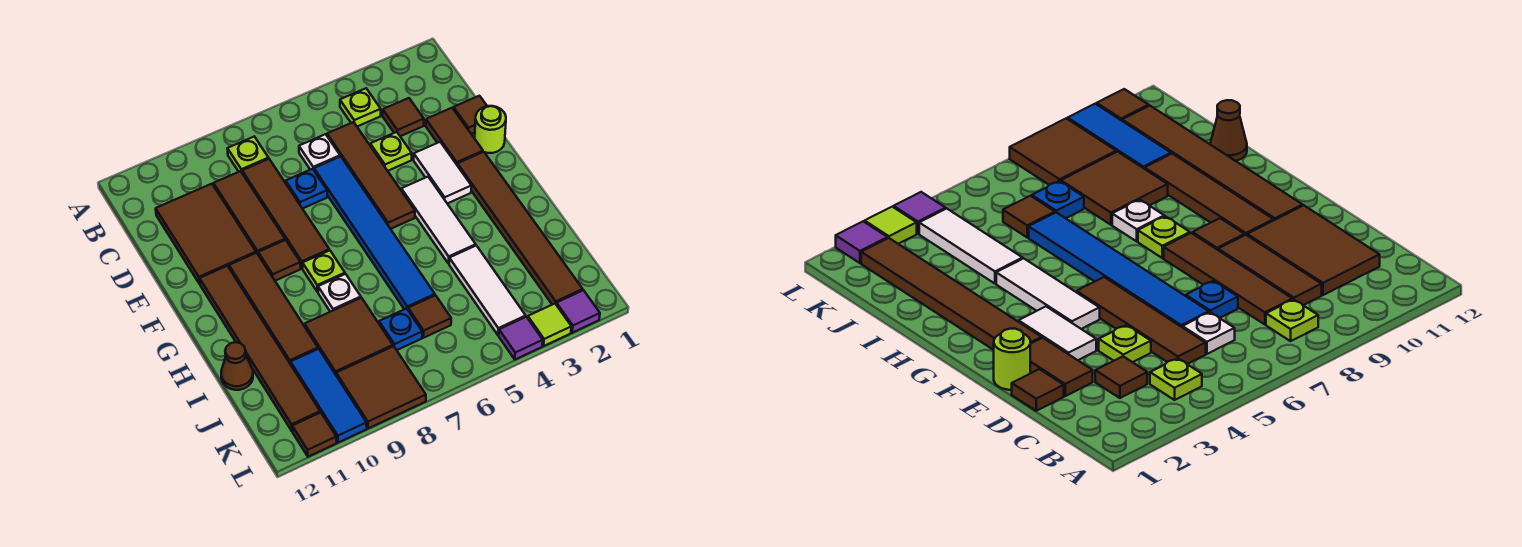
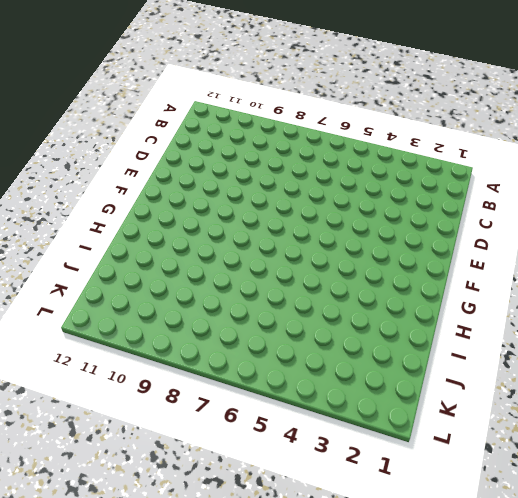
none -> lime 1x1 plate [340,88,381,126]
none -> lime 1x1 plate [227,137,269,172]
none -> brown 1x1 tile [383,98,424,136]
none -> brown 1x4 tile [327,122,415,229]

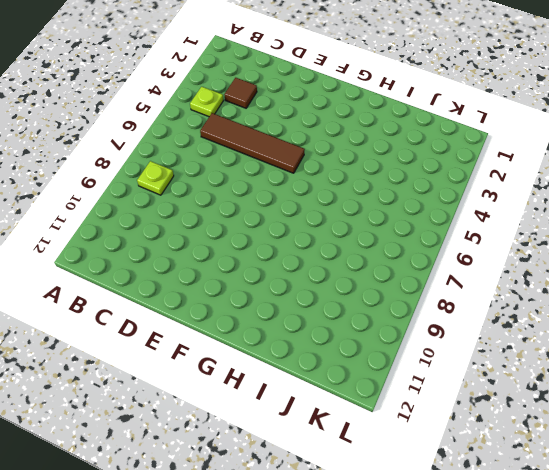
none -> white 1x1 plate [299,134,340,170]
none -> brown 1x4 tile [242,159,329,269]
none -> brown 1x3 tile [214,171,285,254]
none -> brown 2x3 tile [156,184,256,284]

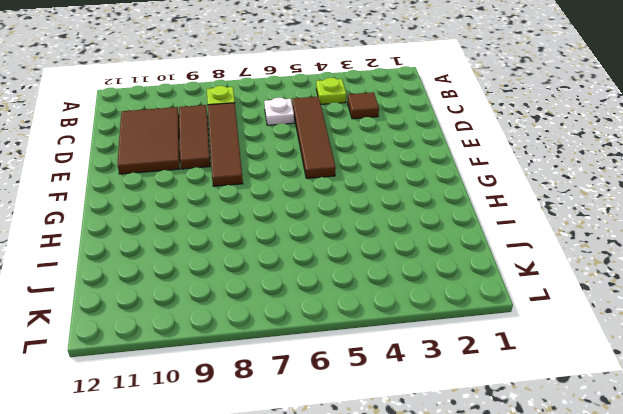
none -> brown 1x1 tile [453,96,487,134]
none -> brown 1x2 tile [426,108,483,164]
none -> lime 1x1 plate [370,132,412,171]
none -> blue 1x6 tile [314,156,435,309]

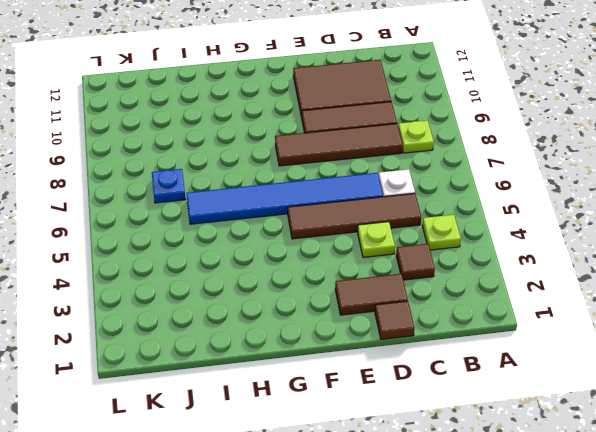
none -> blue 1x1 plate [286,169,327,209]
none -> lime 1x1 round brick [475,106,506,153]
none -> white 1x2 tile [414,142,471,204]
none -> brown 1x6 tile [457,152,583,305]

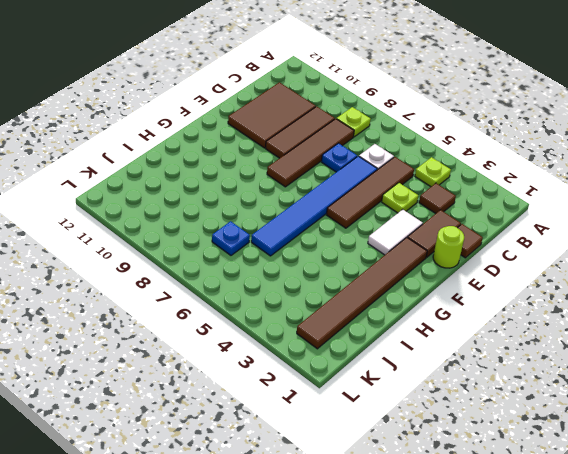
none -> white 1x3 tile [401,177,476,264]
none -> brown 1x1 tile [258,240,301,281]
none -> brown 1x4 tile [229,253,318,364]
none -> brown 1x6 tile [200,266,320,431]

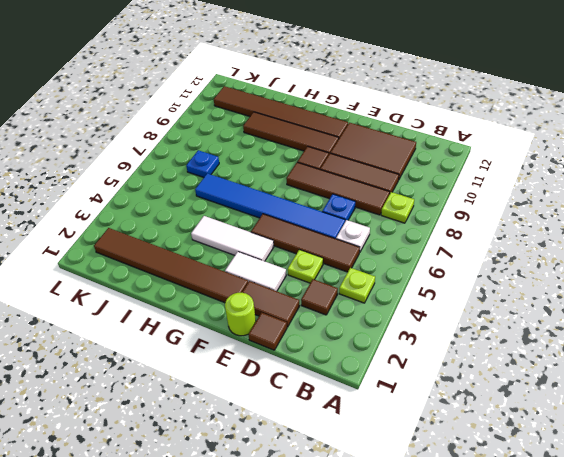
none -> lime 1x1 plate [303,250,345,292]
none -> white 1x1 plate [318,274,361,312]
none -> white 1x3 tile [449,245,526,335]
none -> brown 2x2 tile [304,298,393,375]

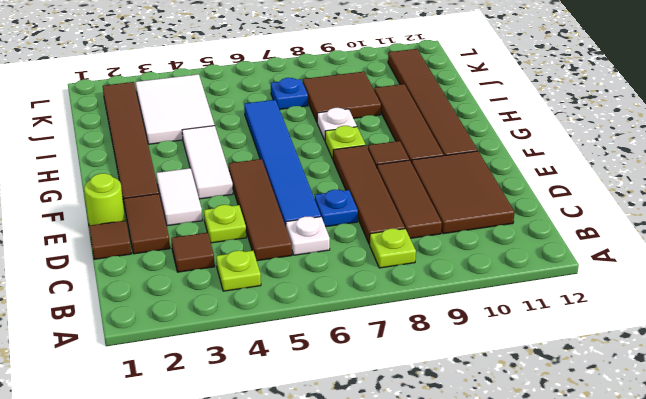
white 2x3 tile [136,74,215,144] -> white 1x3 tile [449,245,526,335]
none -> brown 1x1 cone [221,342,253,390]
none -> brown 1x1 tile [408,295,451,338]
none -> blue 1x3 tile [291,349,367,443]
none -> brown 2x2 tile [336,346,426,428]

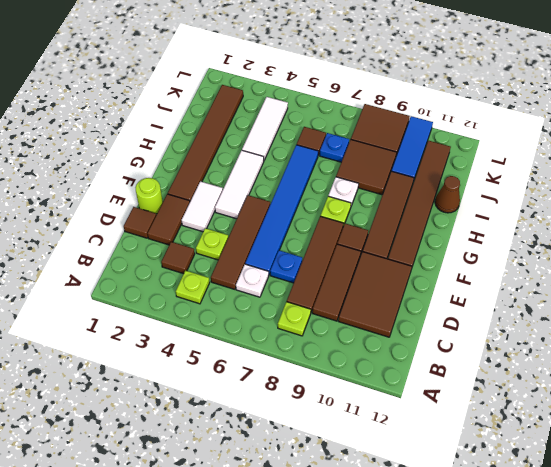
none -> purple 1x1 tile [556,290,600,333]
none -> lime 1x1 tile [528,304,571,346]
none -> purple 1x1 tile [499,317,543,359]
none -> brown 1x1 tile [292,412,337,457]

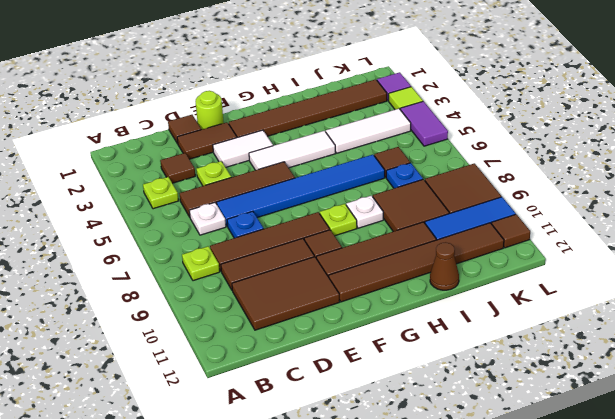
purple 1x2 tile [400,101,448,146] -> purple 1x1 tile [499,317,543,359]

